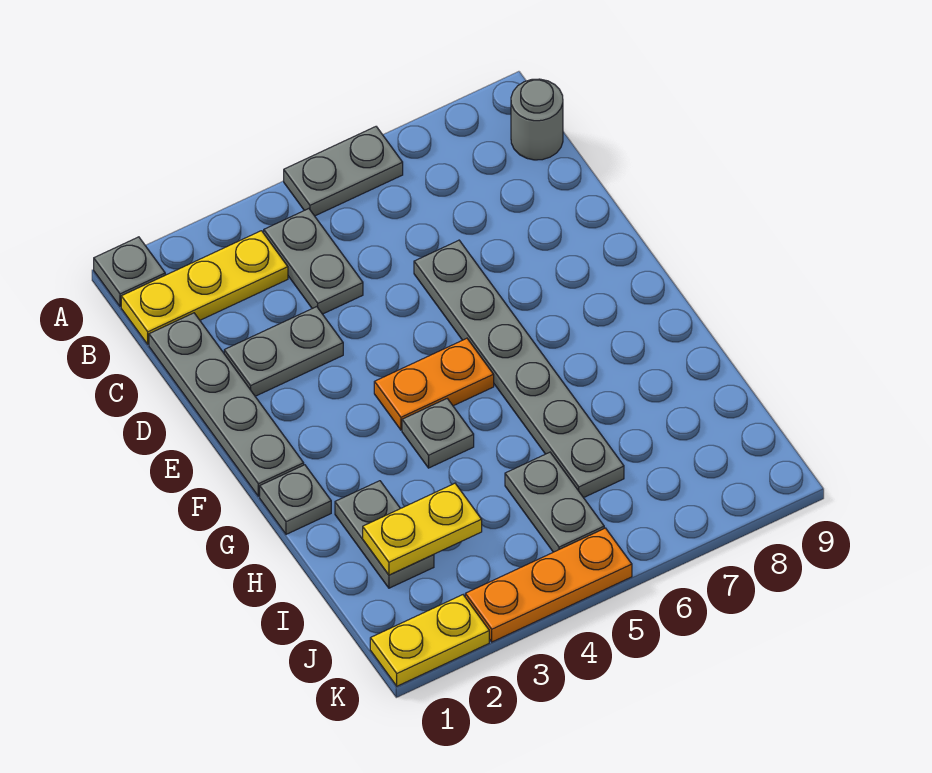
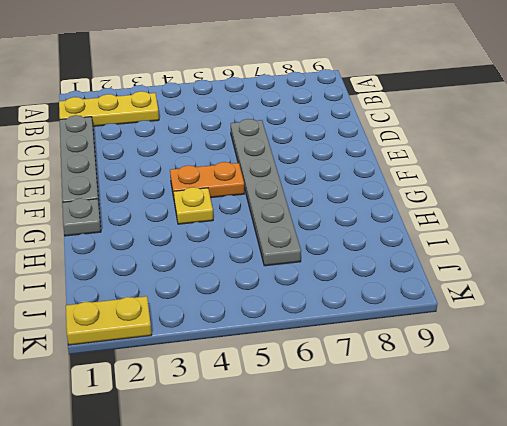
yellow 1x1 plate [174,187,213,224] -> grey 1x1 plate [402,399,474,468]
none -> grey 1x1 plate [94,237,165,307]
none -> grey 1x2 plate [284,127,403,216]
none -> grey 1x2 plate [264,209,363,314]

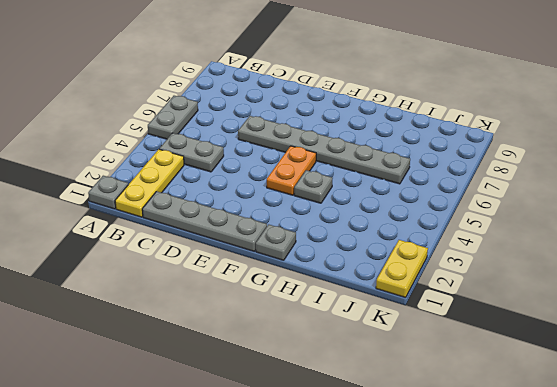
none -> grey 1x1 round brick [511,79,563,160]
none -> grey 1x2 plate [224,307,343,396]
none -> grey 1x2 plate [335,481,434,588]

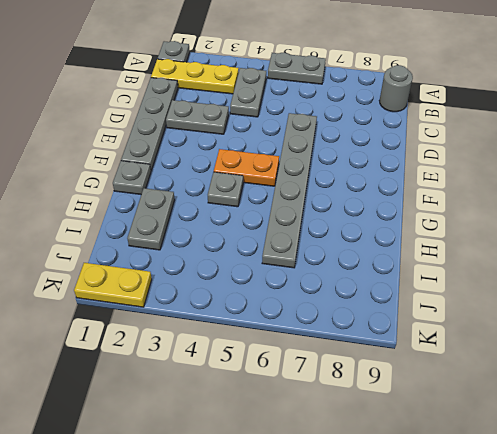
none -> grey 1x2 plate [505,452,604,552]
none -> orange 1x3 plate [465,528,632,642]
none -> yellow 1x2 plate [363,483,482,575]

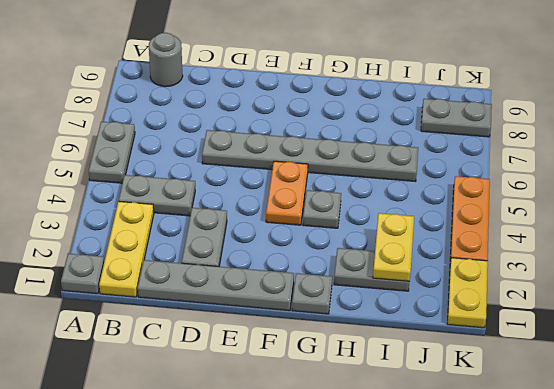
grey 1x2 plate [421,99,492,137] -> grey 1x2 plate moved to [505,452,604,552]

